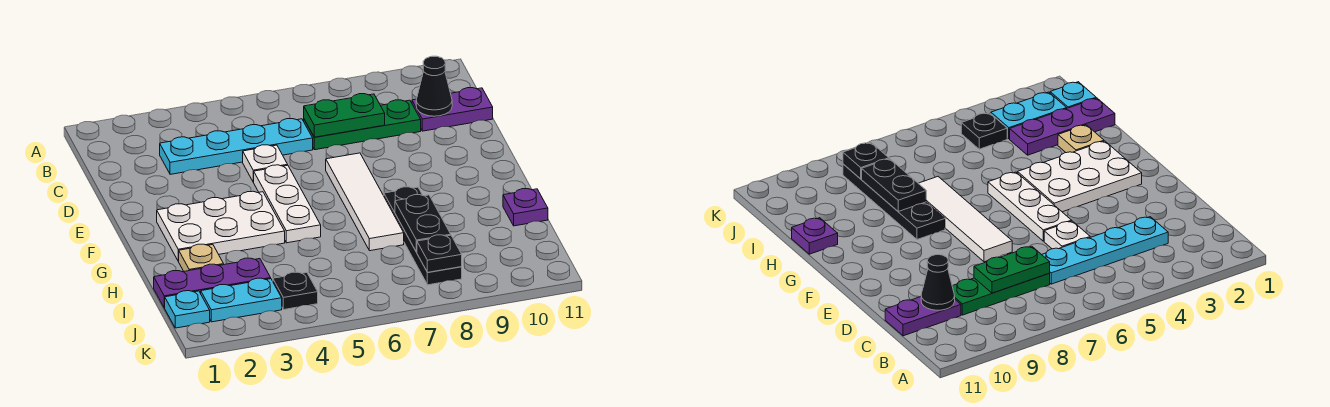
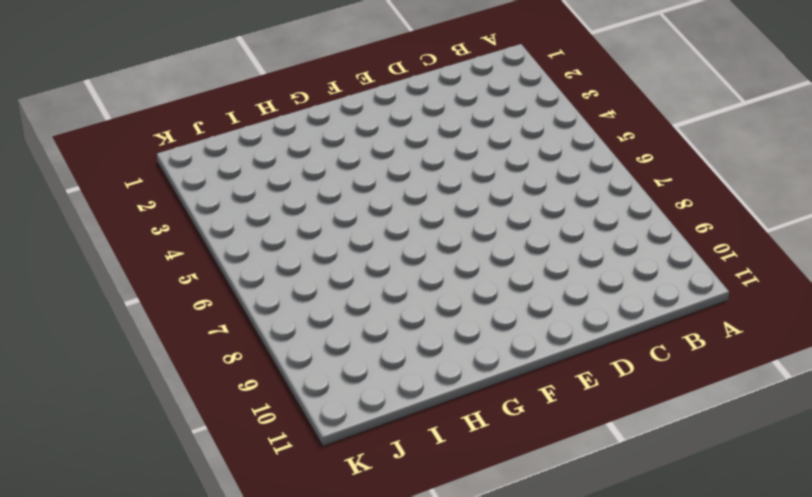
none -> cyan 1x4 plate [160,119,313,174]
none -> green 1x3 plate [304,100,421,150]
none -> purple 1x2 plate [412,88,493,131]

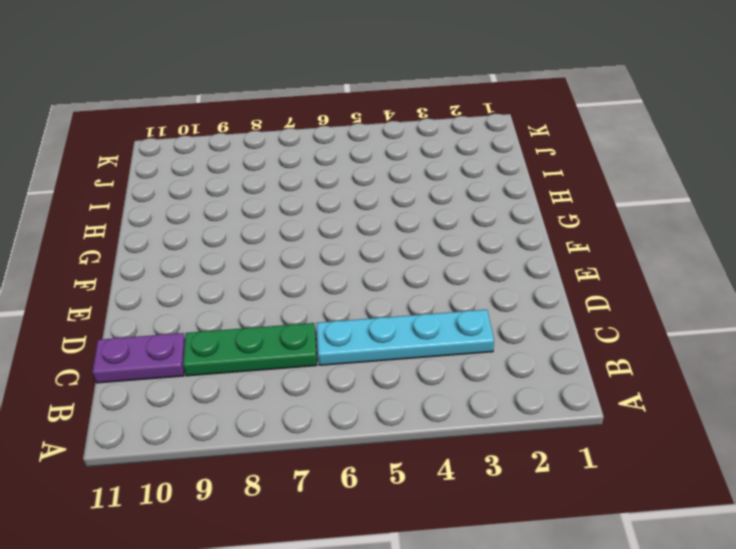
none -> white 1x1 plate [243,145,288,182]
none -> white 1x3 plate [254,165,321,243]
none -> white 1x4 tile [326,153,404,251]

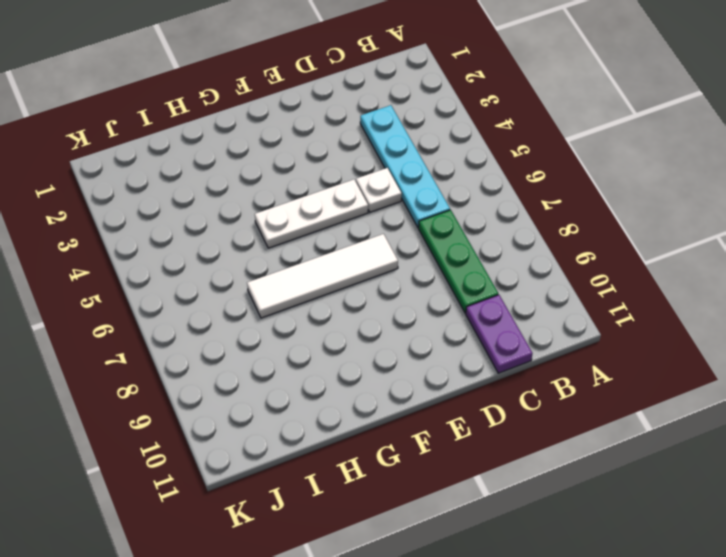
none -> white 2x3 plate [157,191,285,261]
none -> black 1x4 plate [384,187,462,285]
none -> tan 1x1 plate [179,244,224,271]

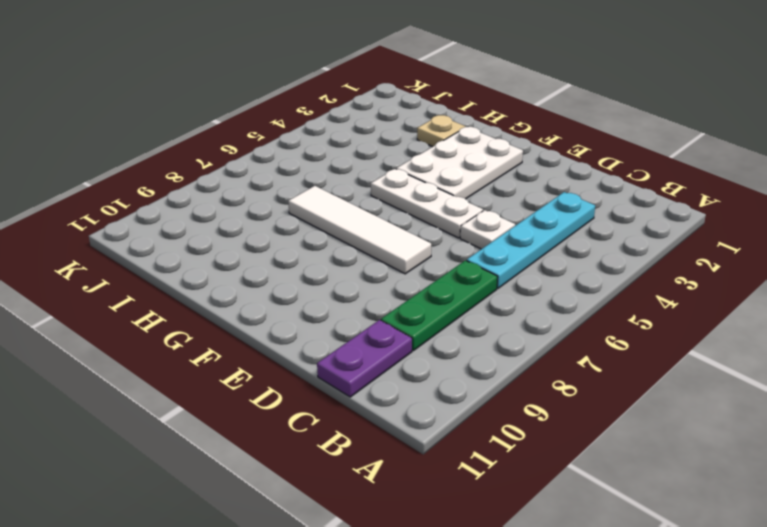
none -> black 1x4 plate [384,187,462,285]
none -> purple 1x1 plate [503,189,548,226]
none -> purple 1x3 plate [154,258,271,308]

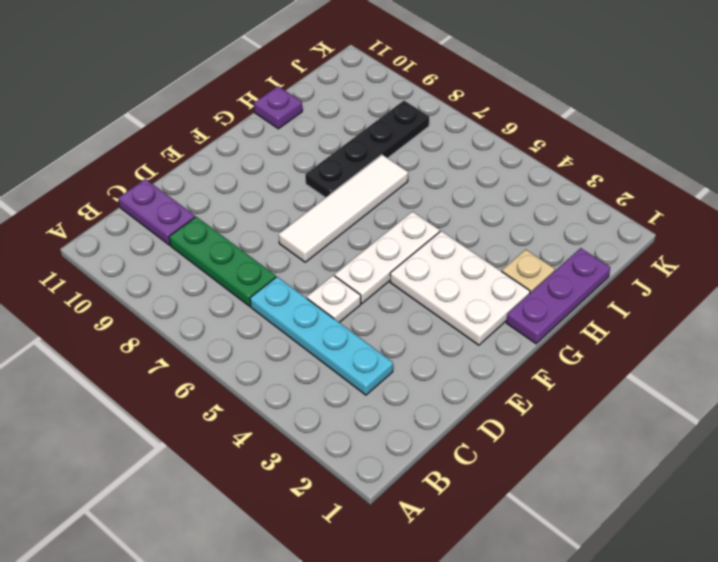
purple 1x3 plate [506,248,610,344] -> purple 1x3 plate turned to [154,258,271,308]
none -> cyan 1x1 plate [165,291,210,328]
none -> cyan 1x2 plate [201,278,282,322]
none -> black 1x1 plate [273,272,318,310]

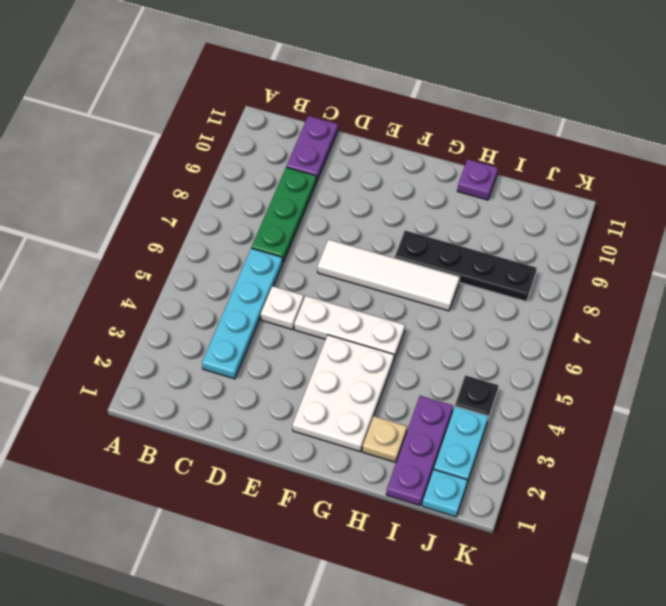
none -> green 1x2 plate [304,94,385,137]
none -> black 1x1 cone [416,56,452,116]
none -> black 1x2 plate [395,195,451,252]

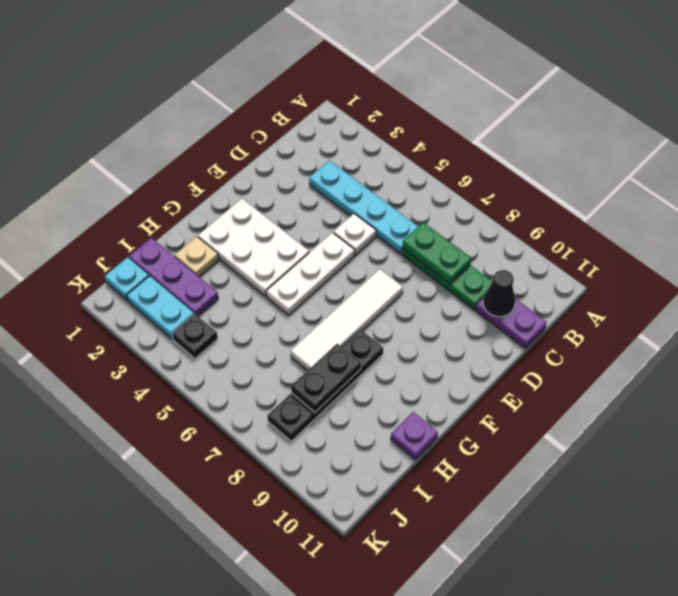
none -> black 1x1 plate [417,235,462,272]

